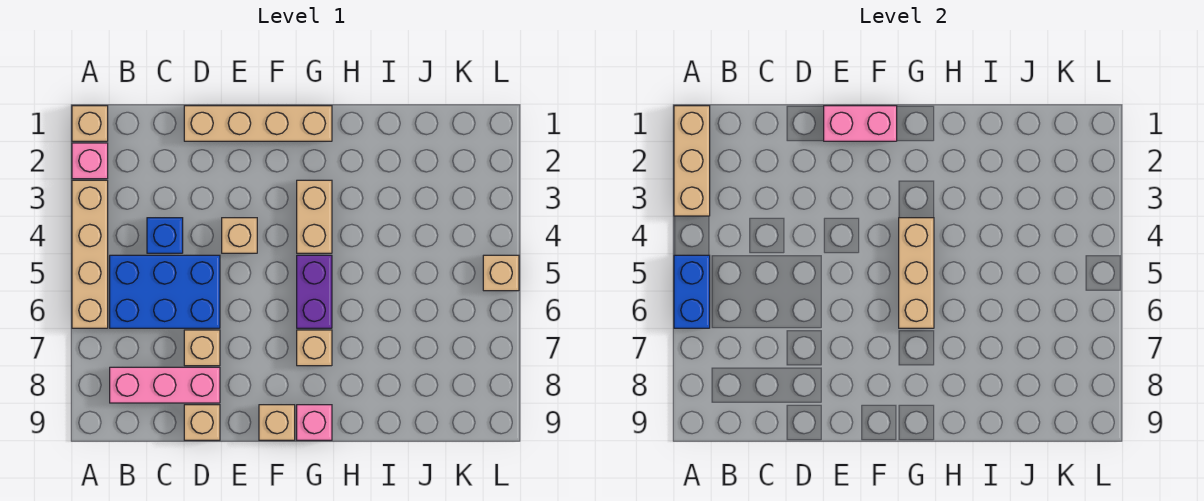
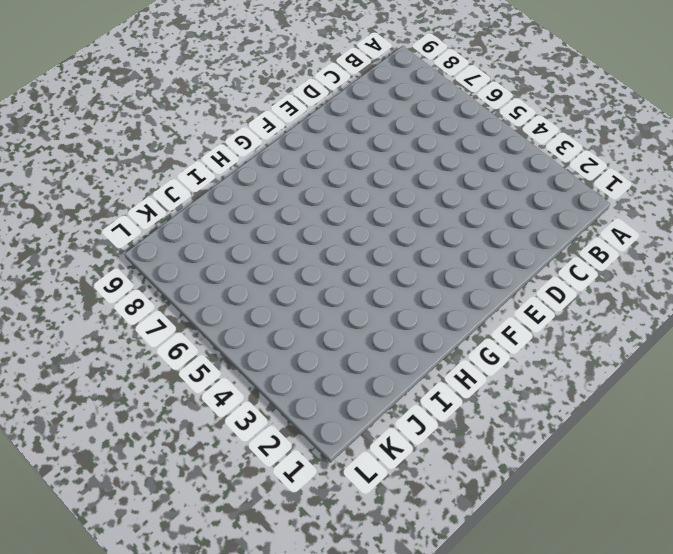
none -> tan 1x1 brick [72,106,108,141]
none -> pink 1x1 brick [72,143,108,179]
none -> tan 1x4 brick [72,180,108,328]

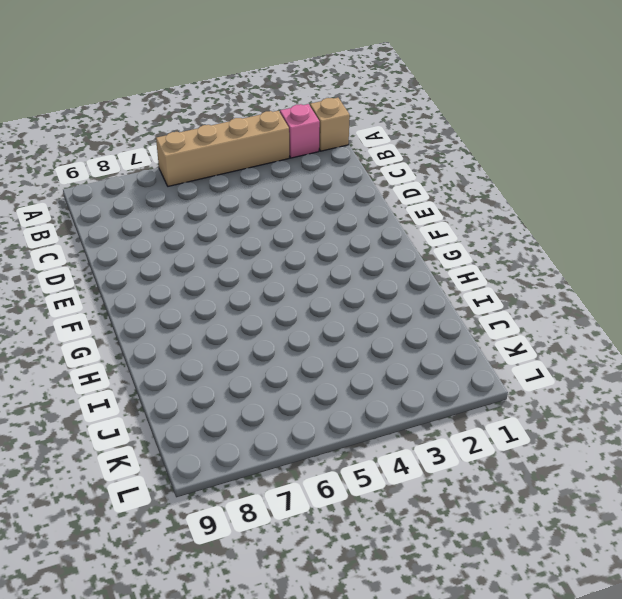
none -> blue 2x3 brick [110,255,220,328]
none -> pink 1x3 brick [110,367,220,403]
none -> blue 1x1 brick [147,218,183,253]

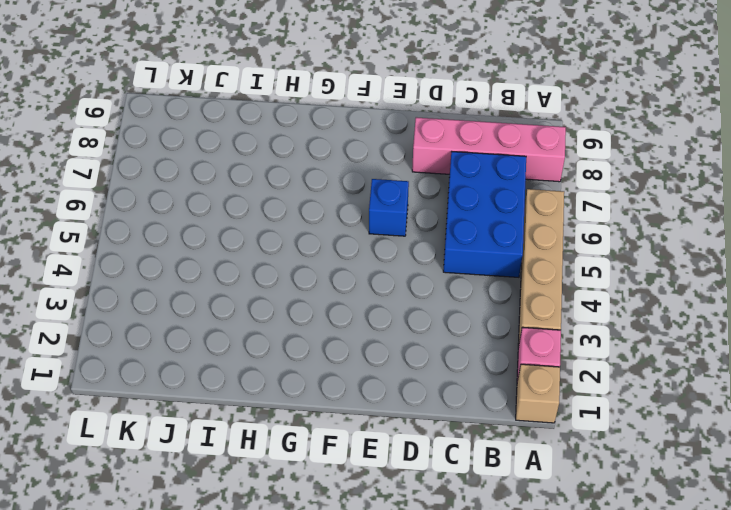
pink 1x4 brick [412,117,566,182] -> pink 1x3 brick [110,367,220,403]
blue 2x3 brick [443,152,526,277] -> blue 2x3 brick turned to [110,255,220,328]
blue 1x1 brick [369,179,409,236] -> blue 1x1 brick moved to [147,218,183,253]
none -> tan 1x4 brick [184,106,332,141]
none -> tan 1x1 brick [184,330,220,366]
none -> tan 1x1 brick [184,405,220,440]

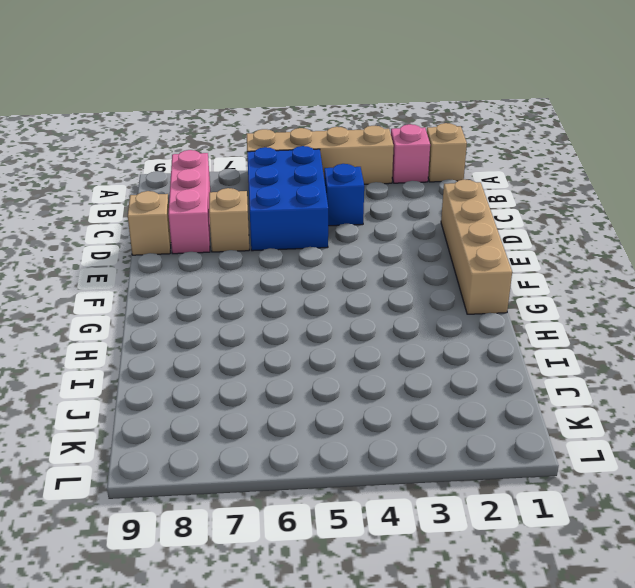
none -> tan 1x1 brick [222,218,257,253]
none -> tan 1x1 brick [259,405,295,440]
none -> tan 1x2 brick [297,180,332,253]

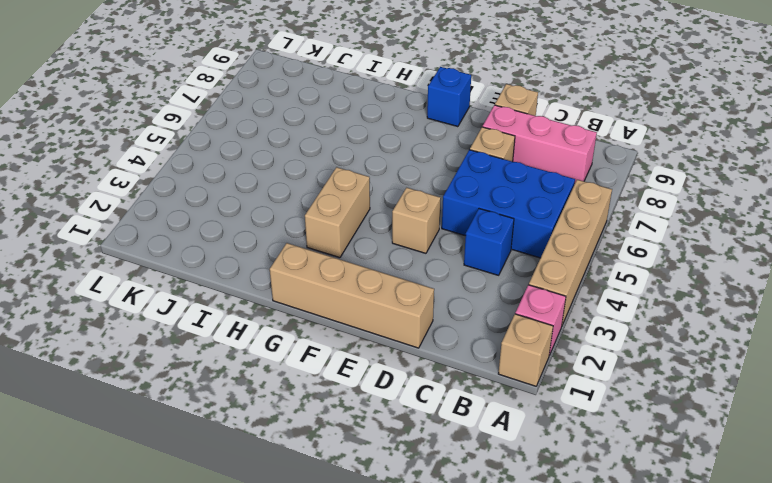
blue 1x1 brick [427,67,471,127] -> tan 1x1 brick [259,405,295,440]
none -> purple 1x2 brick [297,255,332,328]
none -> tan 1x1 brick [297,330,332,366]
none -> pink 1x1 brick [297,405,332,440]

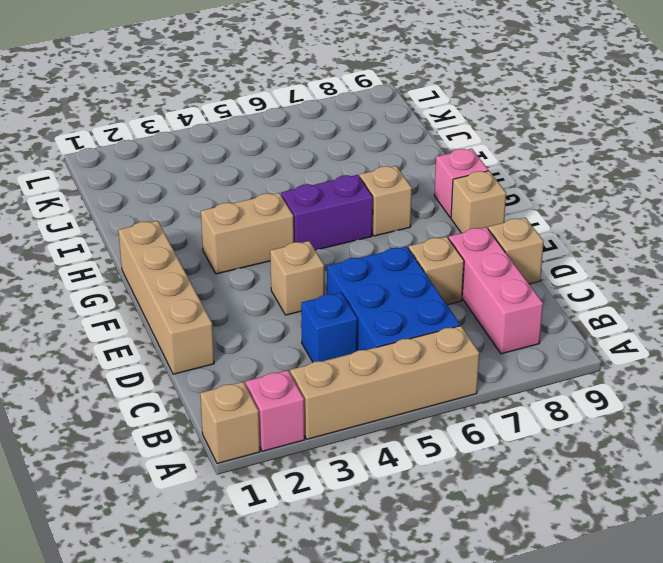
none -> tan 1x1 brick [483,255,519,291]
none -> tan 1x3 brick [674,106,710,216]
none -> blue 1x2 brick [674,255,710,328]

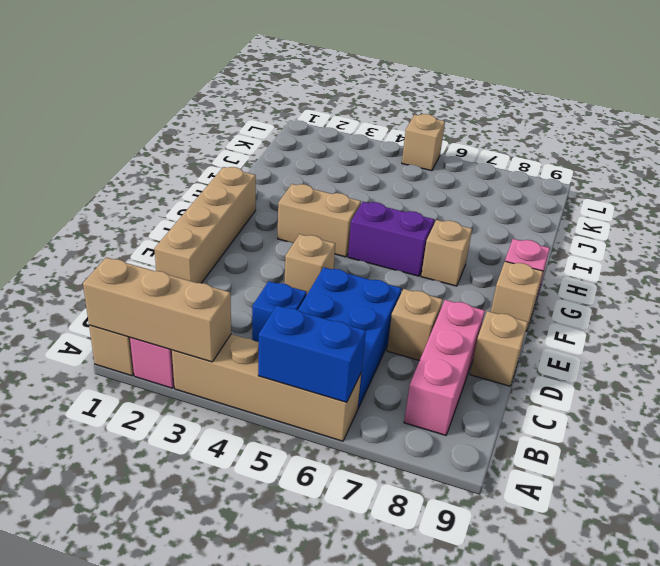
none -> pink 1x2 brick [824,106,897,141]
none -> tan 1x3 brick [899,218,934,328]

